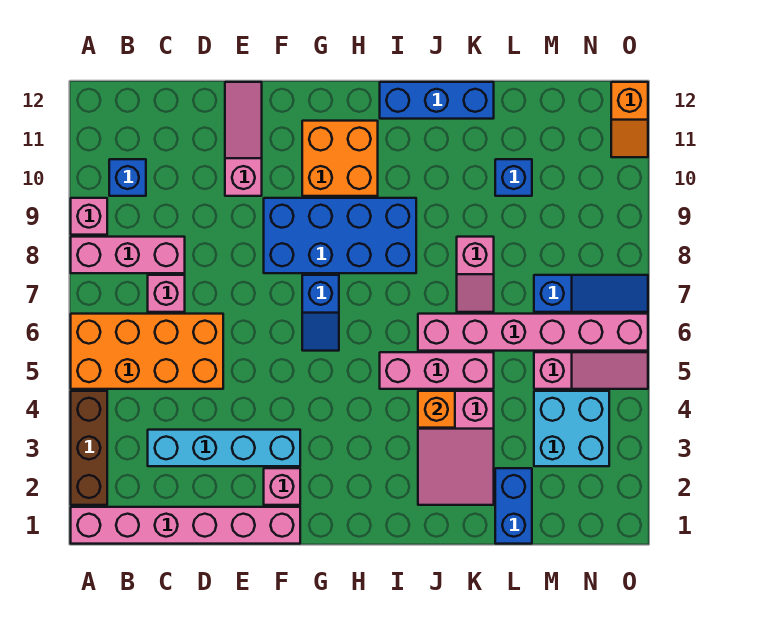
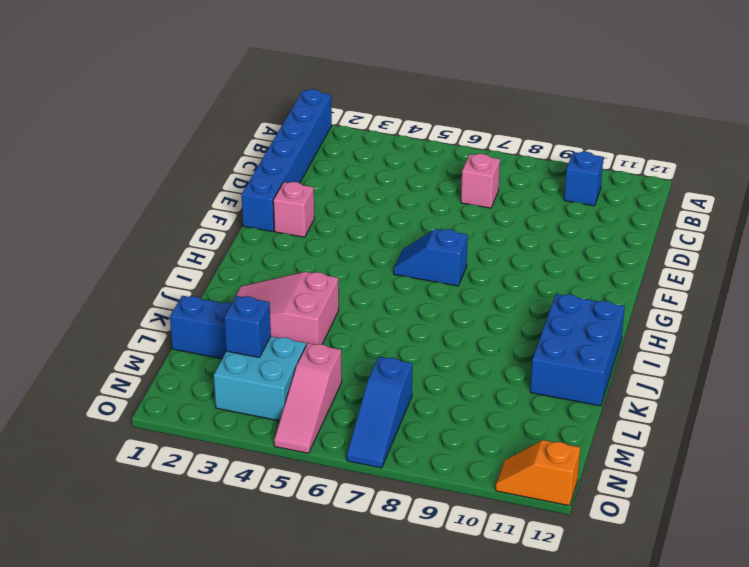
blue 1x6 brick [241,89,332,232] -> pink 1x6 brick [71,507,300,544]
blue 2x3 brick [530,294,625,406] -> blue 1x3 brick [380,82,494,119]
blue 1x1 brick [224,296,271,358] -> blue 1x1 brick moved to [495,159,532,196]
none -> brown 1x3 brick [71,391,107,505]
none -> orange 2x4 brick [71,314,223,389]
none -> pink 1x3 brick [71,237,185,273]

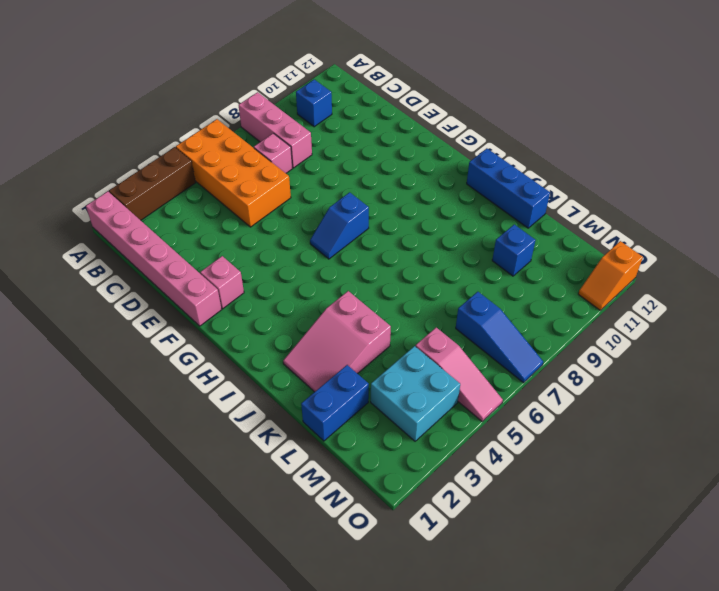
none -> pink 1x1 brick [71,198,107,235]
none -> cyan 1x4 brick [148,430,300,466]
none -> pink 1x3 slope [225,82,262,196]

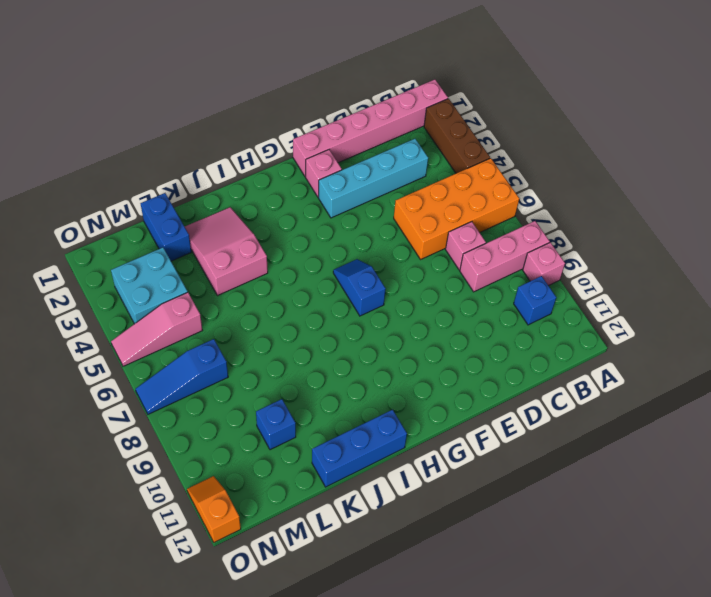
none -> pink 1x3 slope [225,82,262,196]
none -> blue 2x4 brick [264,198,416,273]
none -> orange 2x2 brick [302,121,378,196]

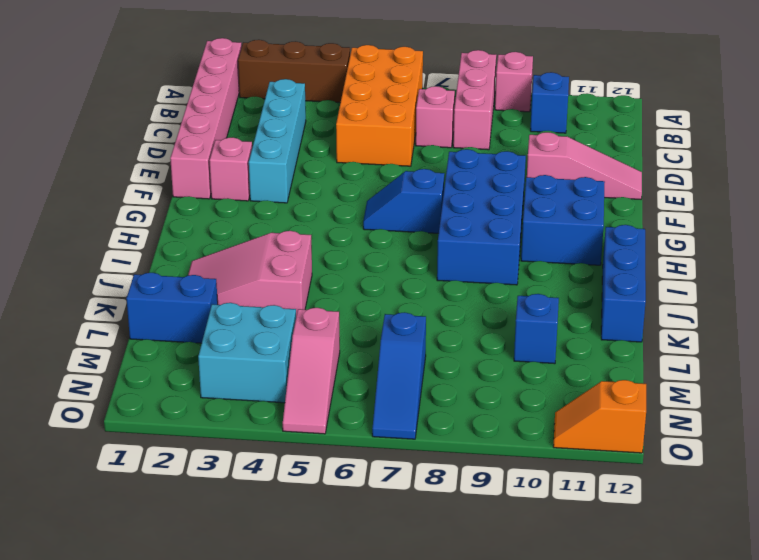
blue 2x2 brick [521,175,605,265] -> orange 2x2 brick [302,121,378,196]
none -> pink 1x3 brick [380,352,494,389]
none -> pink 1x6 brick [418,314,648,351]
none -> pink 1x2 slope [457,237,494,312]

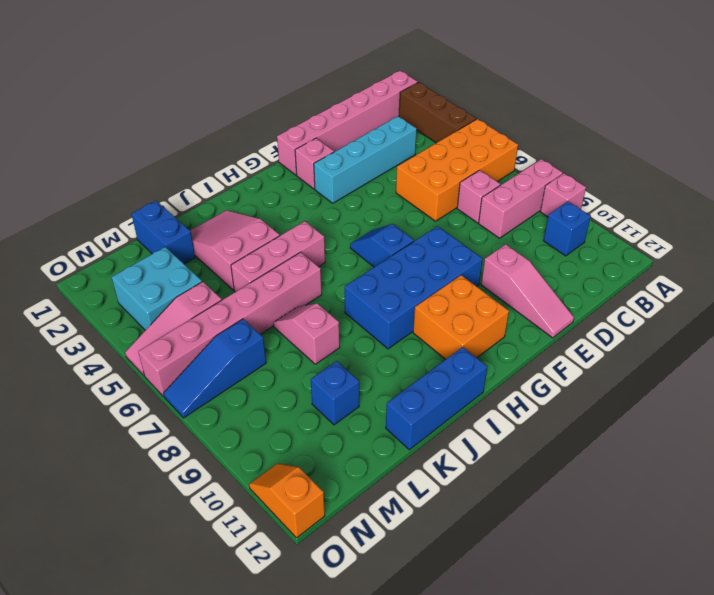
none -> orange 1x1 brick [418,391,455,428]

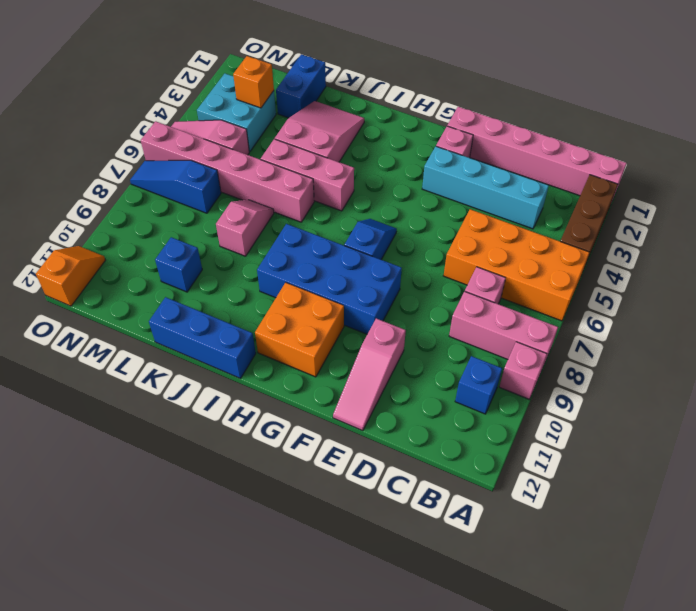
orange 1x1 brick [233,56,274,108] -> orange 1x1 brick moved to [418,391,455,428]

